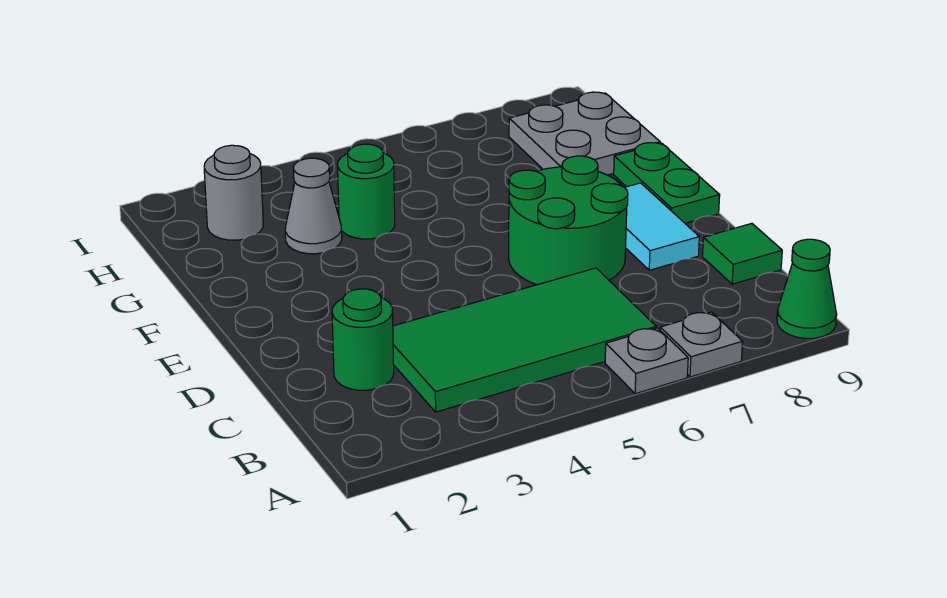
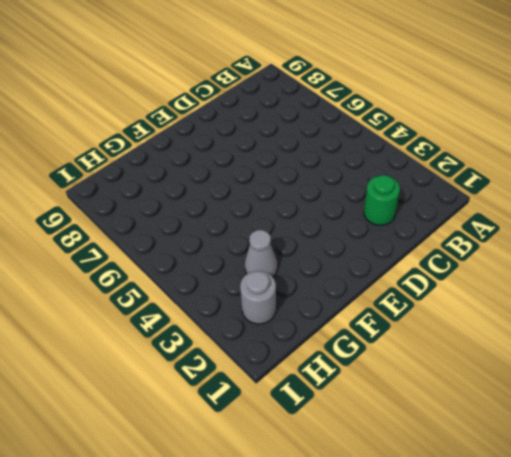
none -> grey 1x1 plate [605,328,688,394]
none -> grey 1x1 plate [660,312,743,377]
none -> green 1x1 cone [777,239,837,338]

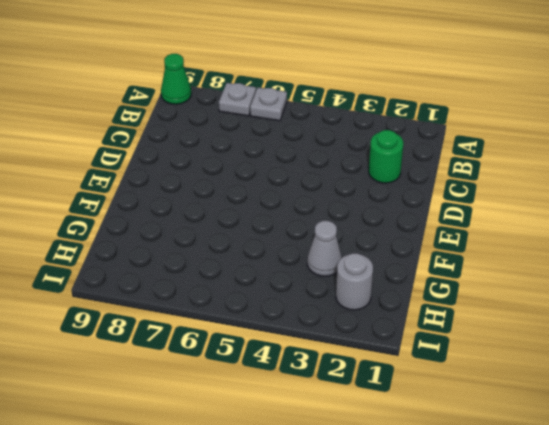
none -> green 2x4 tile [393,268,656,412]
none -> green 1x1 tile [702,223,782,284]
none -> green 2x2 round brick [509,156,628,285]

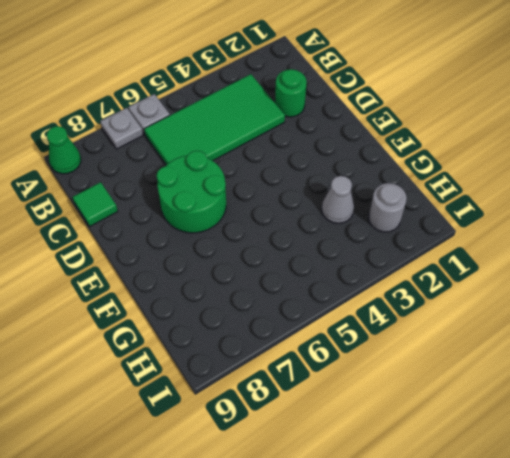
none -> cyan 1x2 tile [624,183,699,270]
none -> green 1x2 plate [614,143,720,223]
none -> green 1x1 round brick [338,144,395,239]

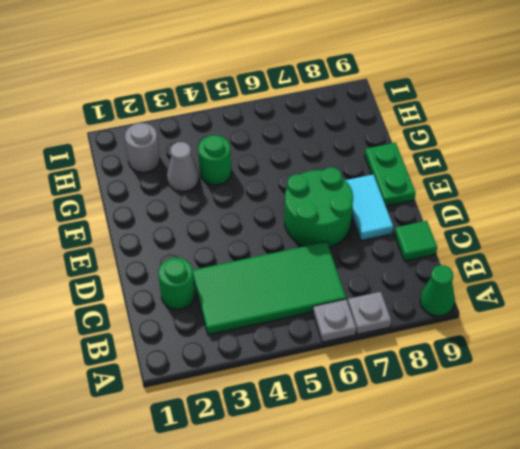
none -> grey 2x2 plate [509,92,660,175]

